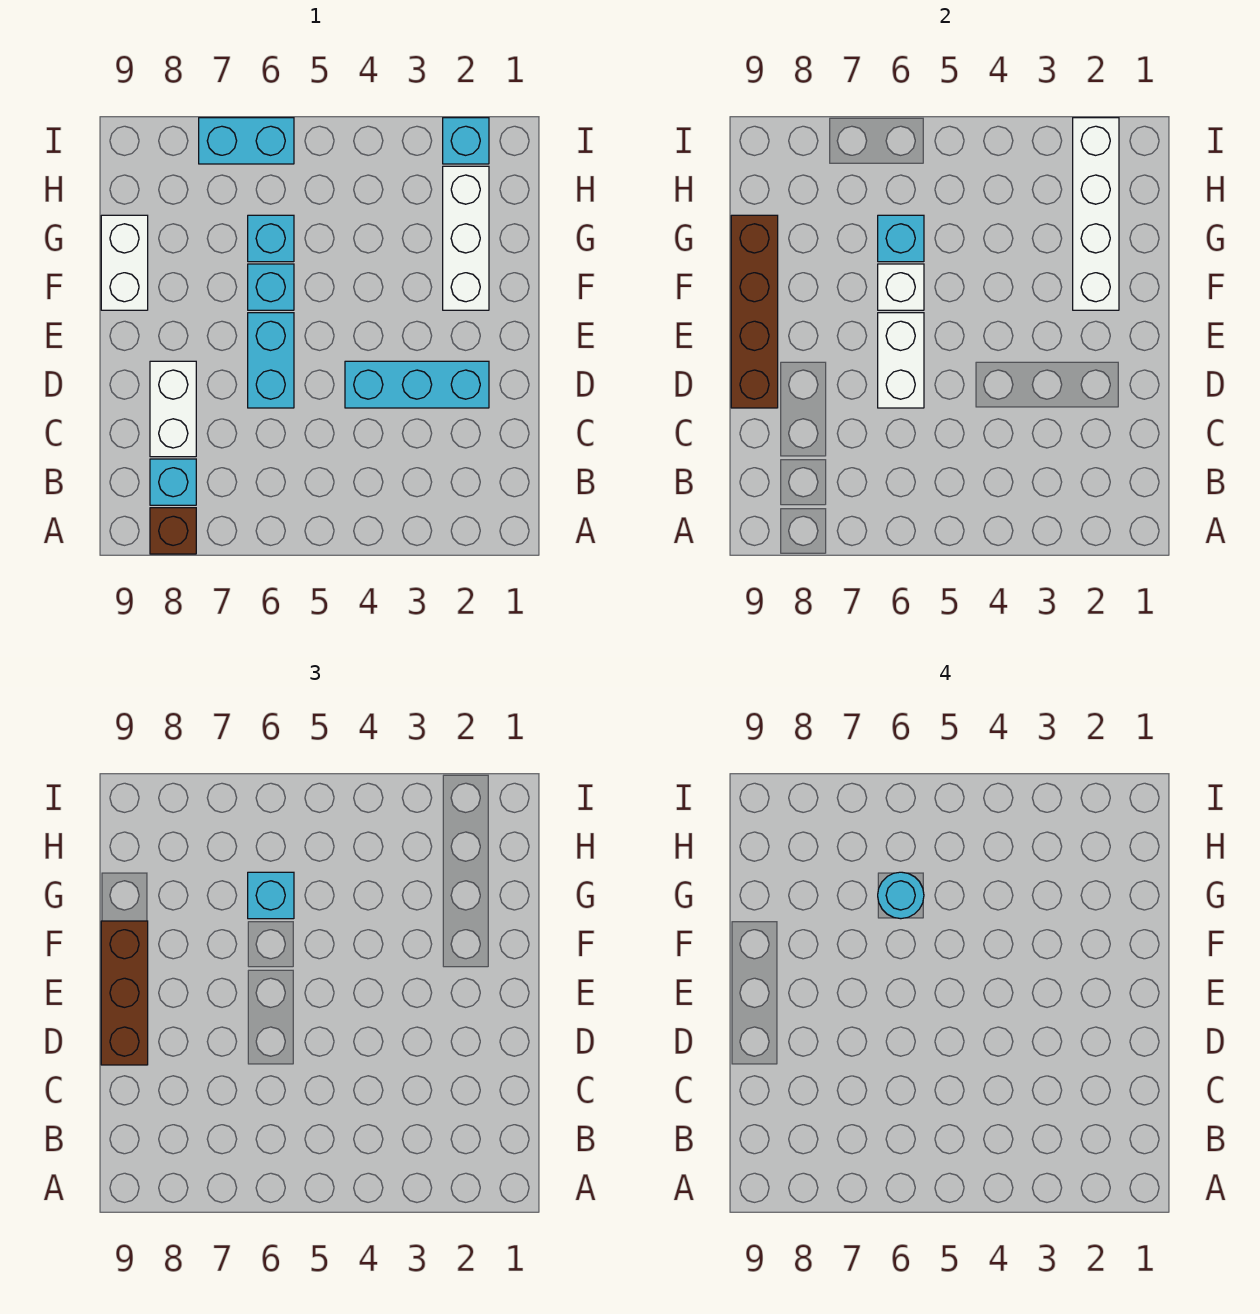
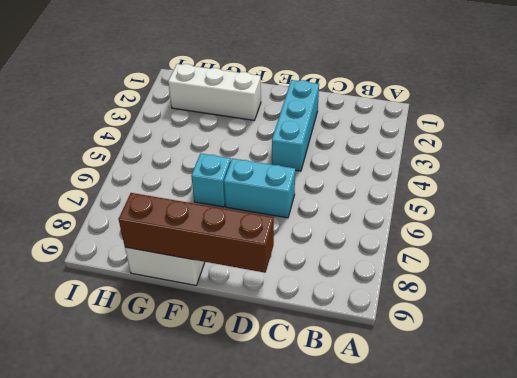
none -> brown 1x1 brick [150,508,196,554]
none -> cyan 1x1 brick [150,459,196,505]
none -> white 1x2 brick [150,361,196,457]

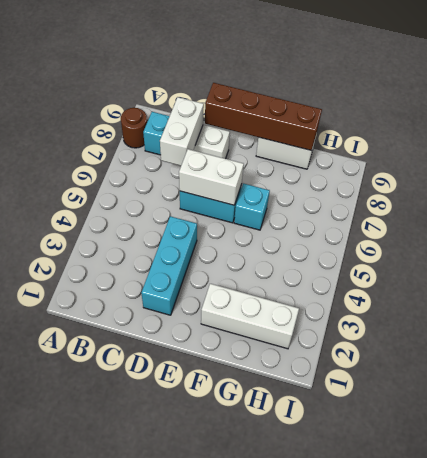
brown 1x1 round brick [121,108,147,148] -> brown 1x1 brick [150,508,196,554]
white 1x2 brick [160,97,204,166] -> none
none -> cyan 1x1 brick [248,215,294,262]
none -> cyan 1x1 brick [443,118,489,164]
none -> cyan 1x2 brick [199,118,294,164]

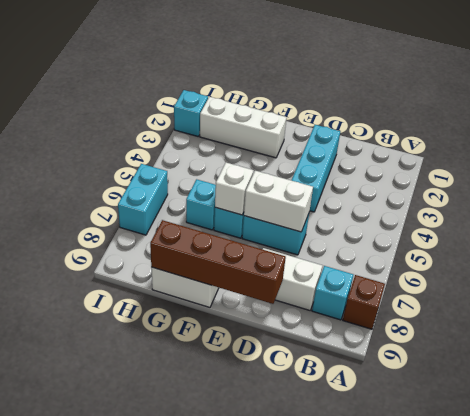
none -> white 1x4 brick [1073,118,1119,310]
none -> cyan 1x1 brick [878,215,924,262]
none -> brown 1x3 brick [101,921,148,1065]

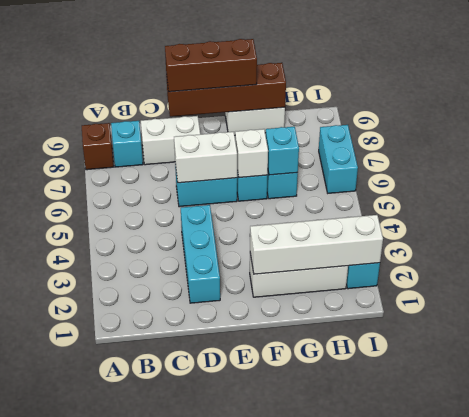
none -> cyan 1x1 brick [248,872,294,919]
none -> cyan 1x1 round brick [878,872,924,919]

